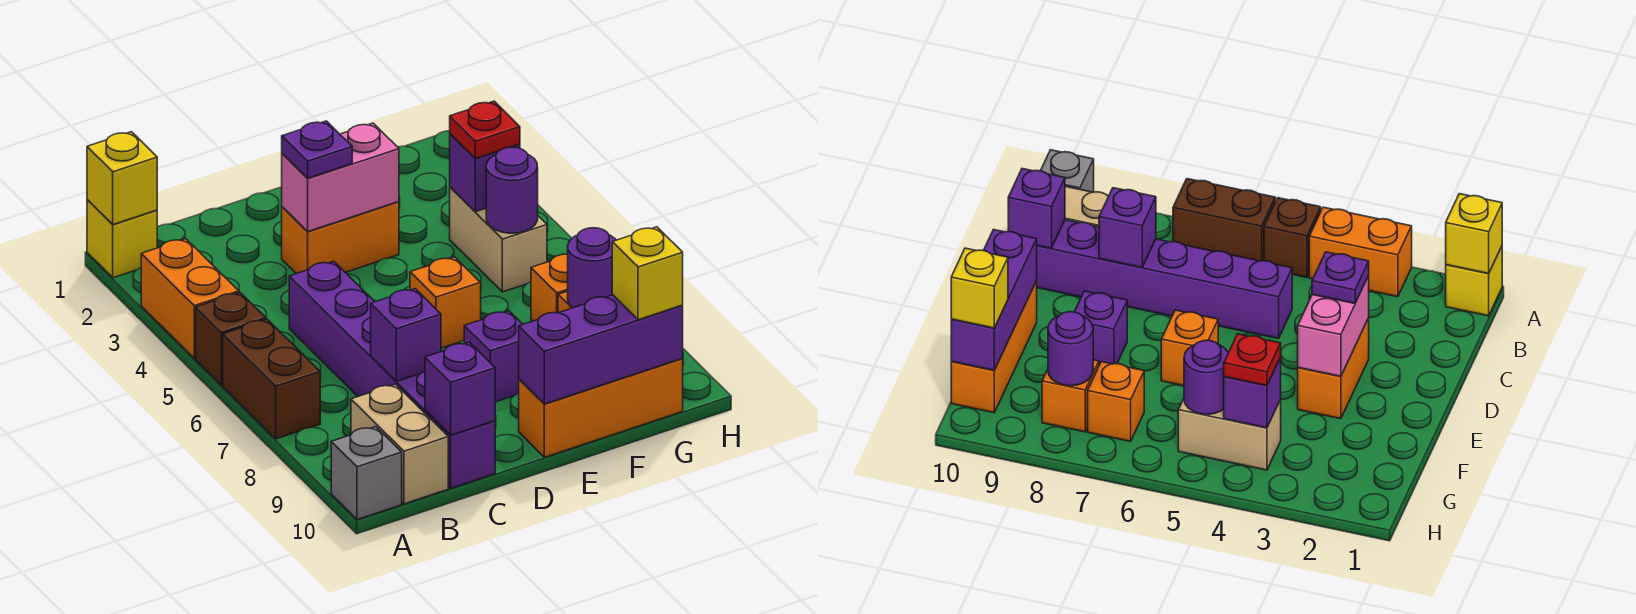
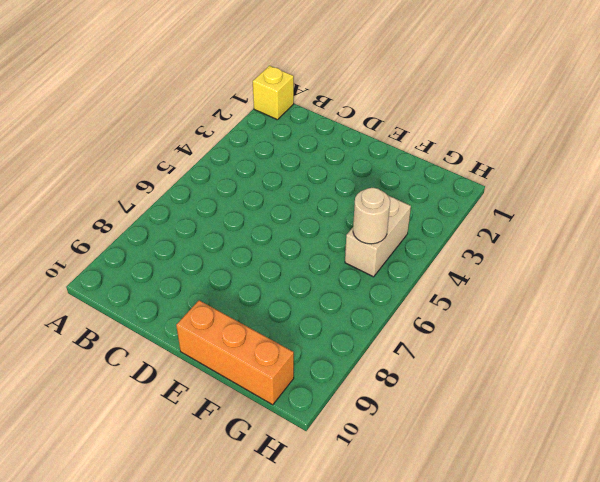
tan 1x1 round brick [353,188,390,244] -> purple 1x1 round brick [486,147,538,233]
none -> orange 1x2 brick [141,239,239,358]
none -> brown 1x1 brick [196,292,266,385]
none -> brown 1x2 brick [223,319,320,439]

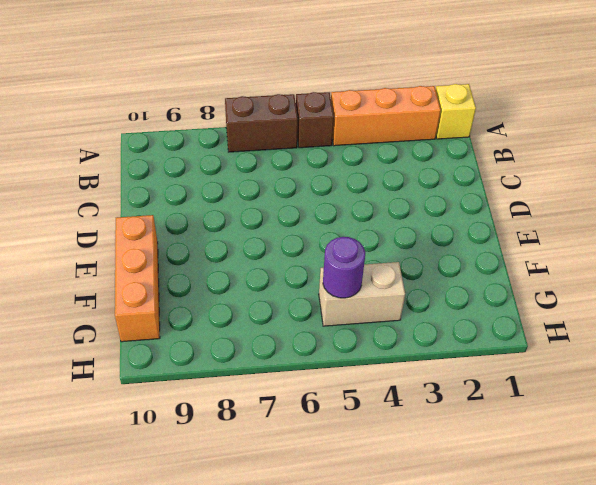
orange 1x3 brick [331,86,441,146] -> orange 1x2 brick [141,239,239,358]
none -> grey 1x1 brick [331,427,402,519]
none -> tan 1x2 brick [351,384,448,504]
none -> purple 1x6 brick [289,261,495,488]

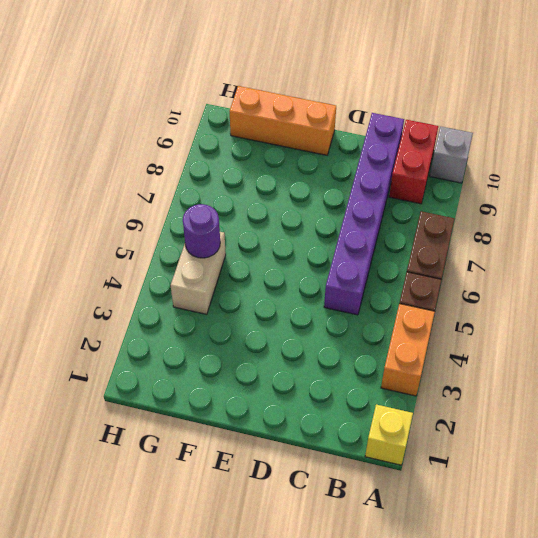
red 1x2 brick [389,120,438,204] -> tan 1x2 brick [351,384,448,504]
none -> orange 1x2 brick [282,202,399,274]
none -> orange 1x1 brick [410,257,481,348]
none -> purple 1x1 brick [464,311,523,402]

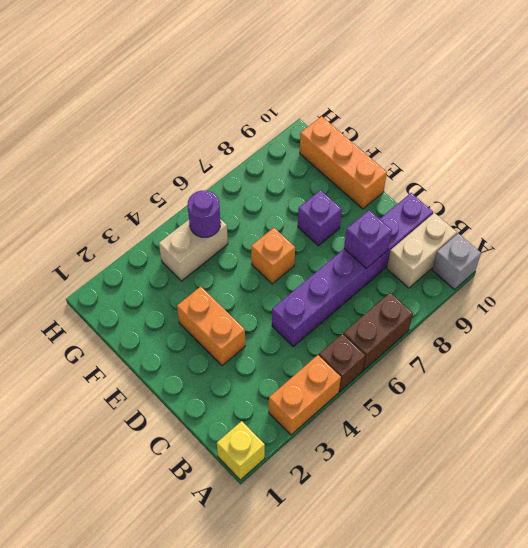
none -> orange 1x1 brick [531,254,568,321]
none -> orange 1x1 brick [1042,360,1099,432]
none -> yellow 1x1 brick [87,132,157,224]

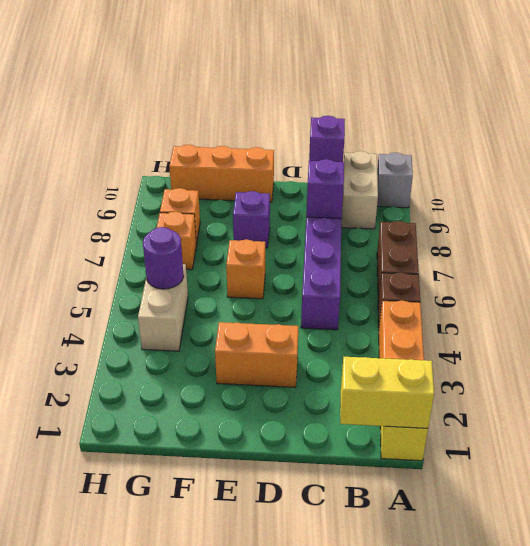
yellow 1x2 brick [340,357,434,428] -> yellow 1x1 brick [87,132,157,224]
none -> pink 1x2 brick [282,123,399,232]
none -> purple 1x3 brick [519,295,683,404]
none -> purple 1x1 brick [450,134,520,212]

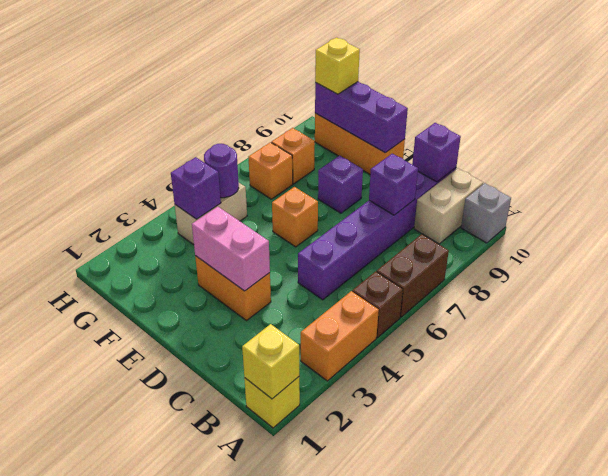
none -> purple 1x1 round brick [568,228,616,308]
none -> purple 1x1 plate [282,121,352,178]
none -> red 1x1 plate [450,101,520,159]

